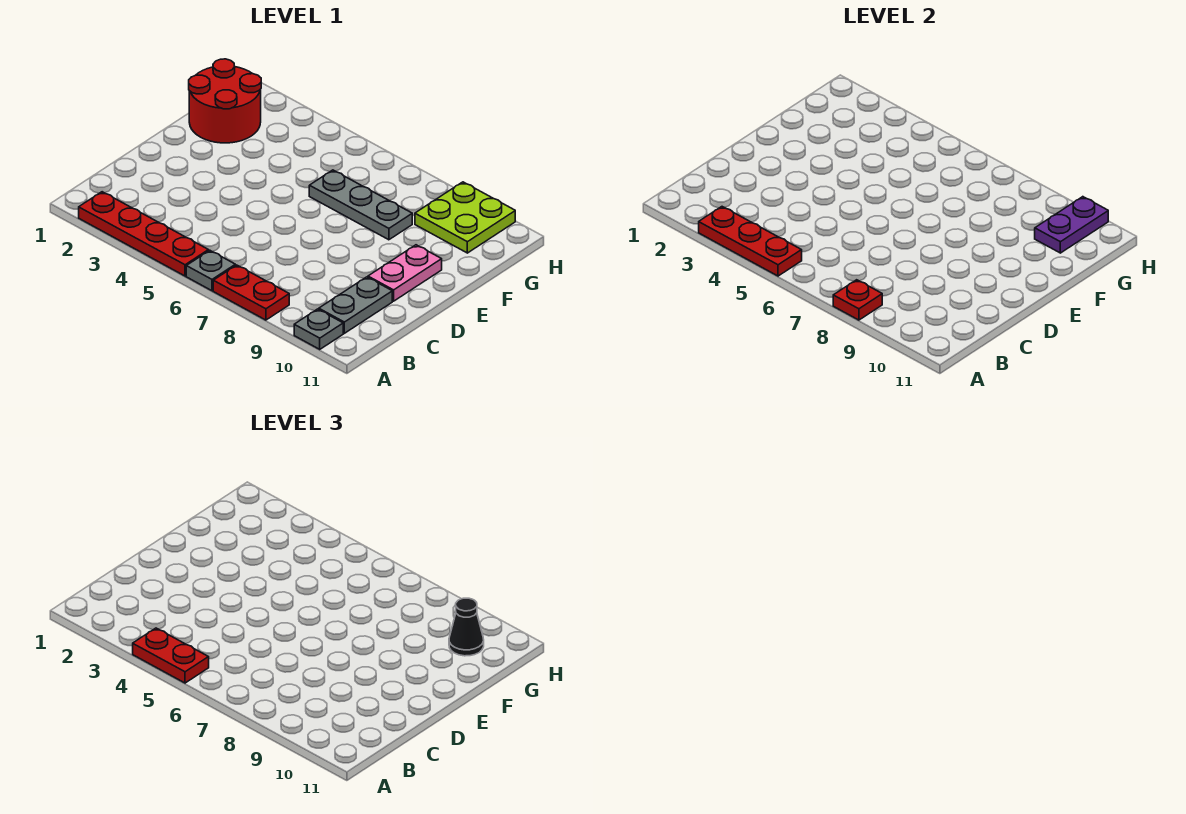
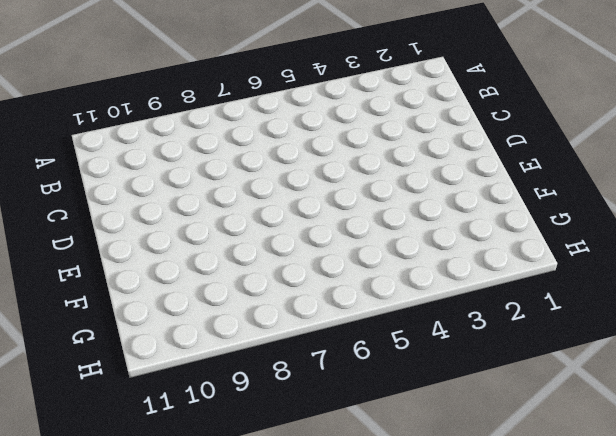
none -> red 1x4 plate [79,192,209,276]
none -> grey 1x1 plate [186,251,235,291]
none -> red 1x2 plate [213,265,289,320]

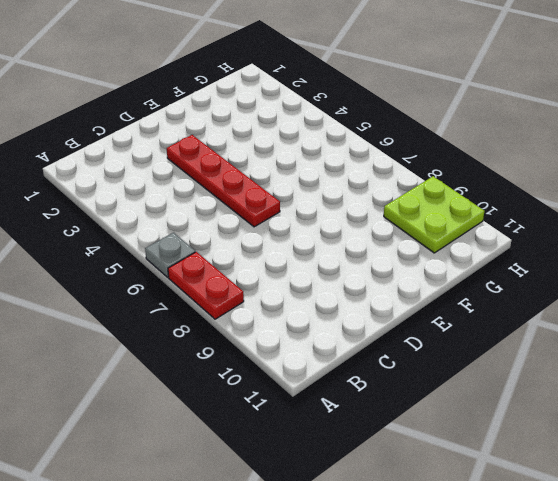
red 1x4 plate [167,135,280,227] -> red 1x4 plate moved to [79,192,209,276]
none -> grey 1x1 plate [294,309,343,349]
none -> grey 1x2 plate [319,277,392,333]
none -> pink 1x2 plate [368,245,442,301]

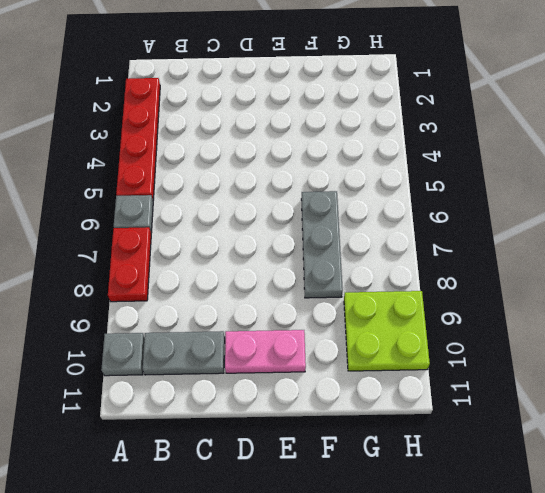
none -> red 2x2 round brick [189,59,261,143]
none -> red 1x3 plate [699,207,802,276]
none -> red 1x1 plate [833,280,882,320]

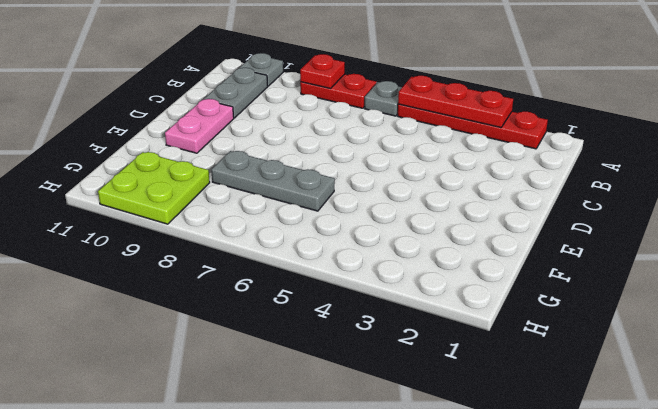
none -> red 2x2 round brick [189,59,261,143]
none -> purple 1x2 plate [1035,197,1108,253]
none -> red 1x2 plate [133,628,209,683]

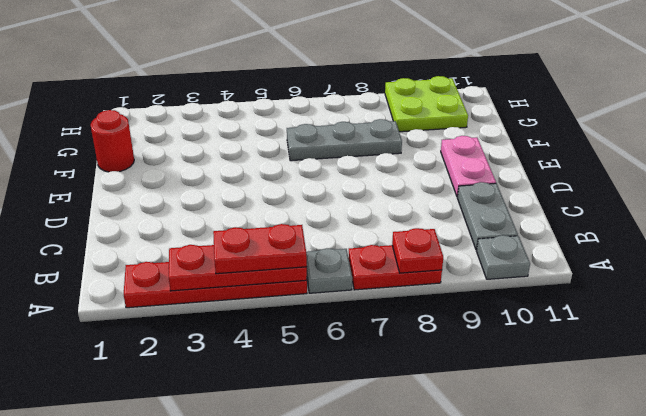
red 1x1 round brick [91,110,134,172] -> red 2x2 round brick [189,59,261,143]
none -> purple 1x2 plate [1035,197,1108,253]
none -> black 1x1 cone [449,598,484,656]

